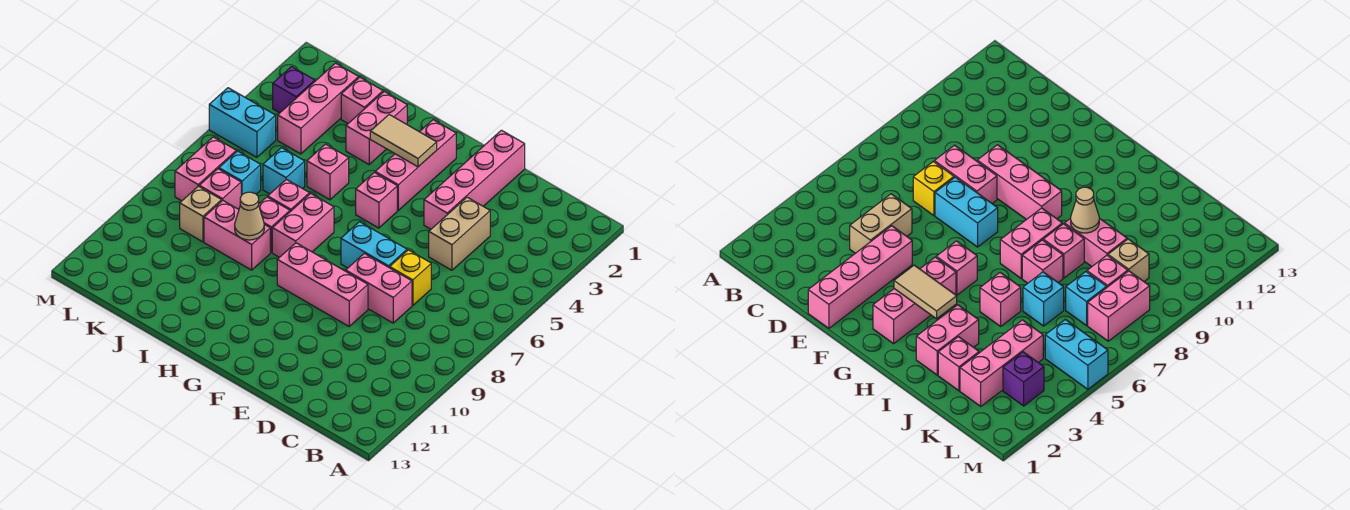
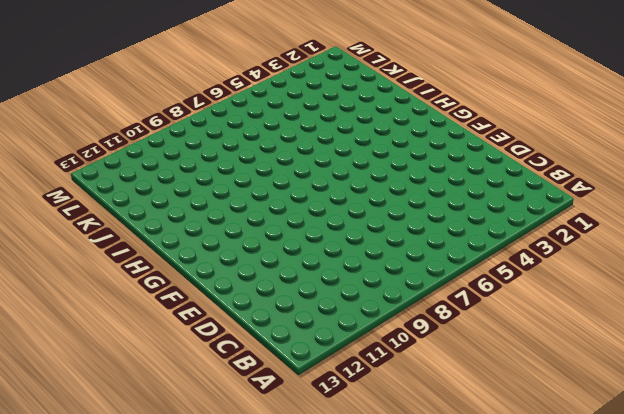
none -> tan 1x2 brick [429,197,490,270]
none -> yellow 1x1 brick [390,250,431,306]
none -> pink 1x2 brick [346,253,412,323]

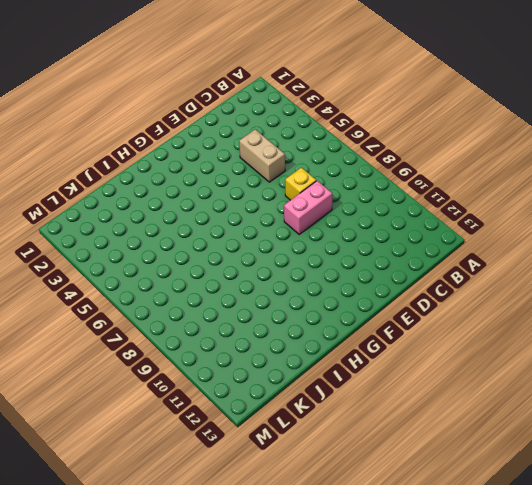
none -> pink 1x4 brick [424,130,525,229]
none -> cyan 1x2 brick [341,222,407,268]
none -> pink 1x3 brick [277,243,368,326]

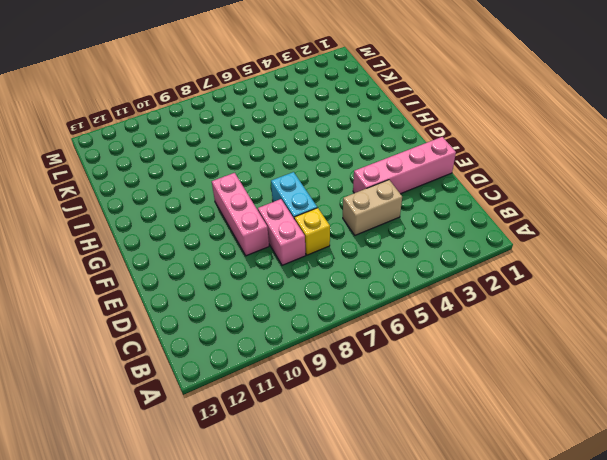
none -> pink 1x3 brick [375,120,456,210]
none -> pink 1x1 brick [356,172,397,228]
none -> pink 1x2 brick [272,194,334,257]

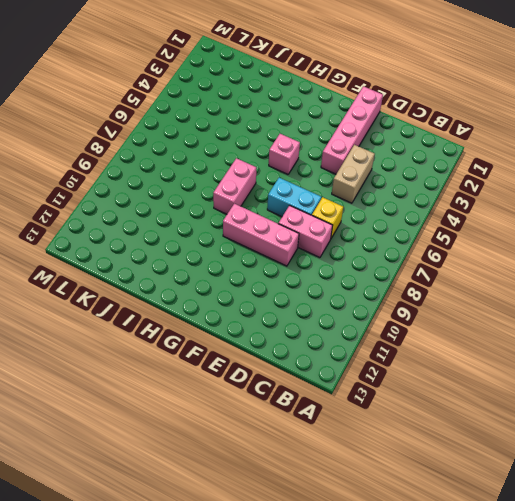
none -> pink 1x3 brick [375,120,456,210]
none -> pink 1x2 brick [346,91,407,164]
none -> pink 1x1 brick [307,144,349,200]

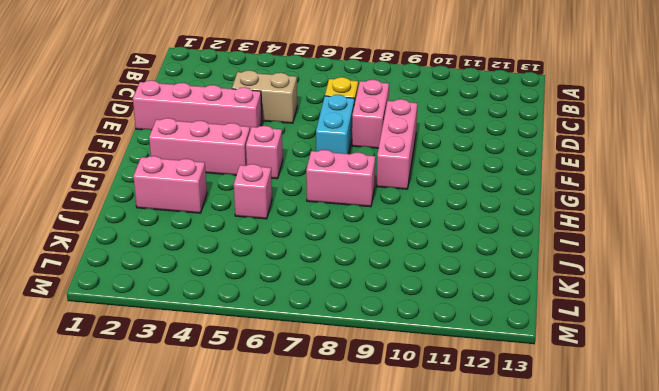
none -> pink 1x1 brick [268,179,310,212]
none -> pink 1x1 brick [259,197,290,252]
none -> pink 1x2 brick [204,201,270,270]

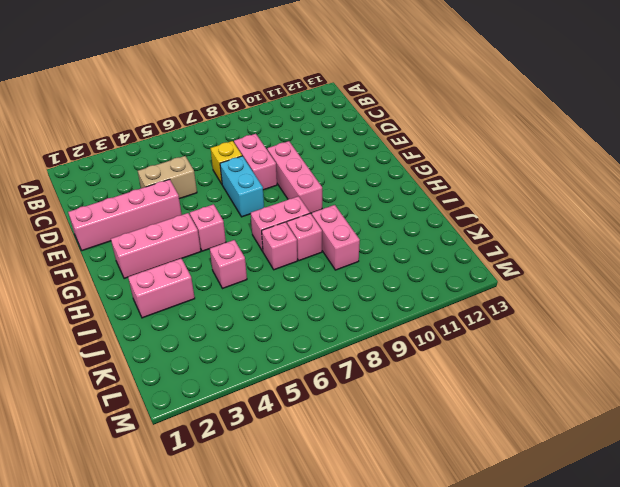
none -> pink 1x1 brick [341,77,383,123]
none -> cyan 1x1 brick [263,148,305,194]
none -> pink 1x3 brick [278,63,359,154]

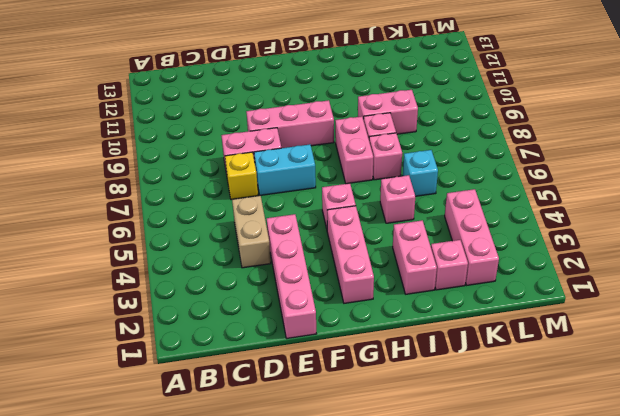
none -> cyan 1x1 brick [219,151,261,195]
none -> pink 1x1 brick [199,169,241,209]
none -> tan 1x1 brick [180,186,222,242]

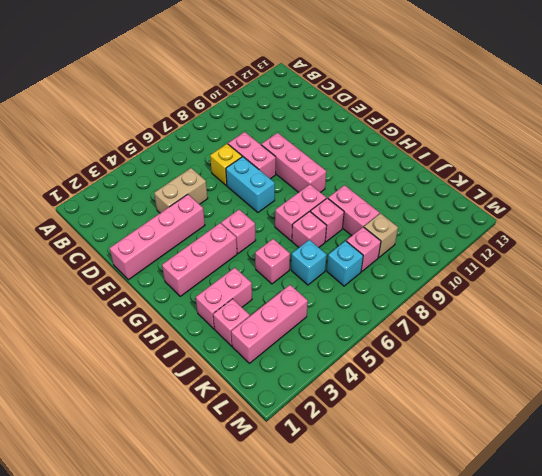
none -> purple 1x1 brick [273,67,315,113]
none -> cyan 1x2 brick [209,88,276,157]
none -> pink 1x2 brick [175,137,236,201]

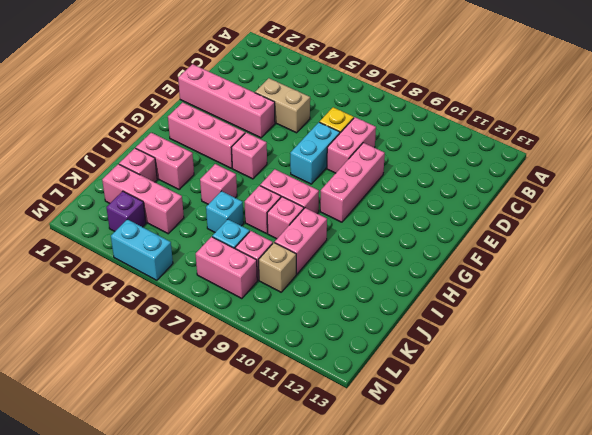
cyan 1x2 brick [111,219,173,280] -> cyan 1x2 brick turned to [209,88,276,157]
none -> tan 1x2 tile [370,115,437,167]
none -> tan 1x1 cone [235,192,264,240]

